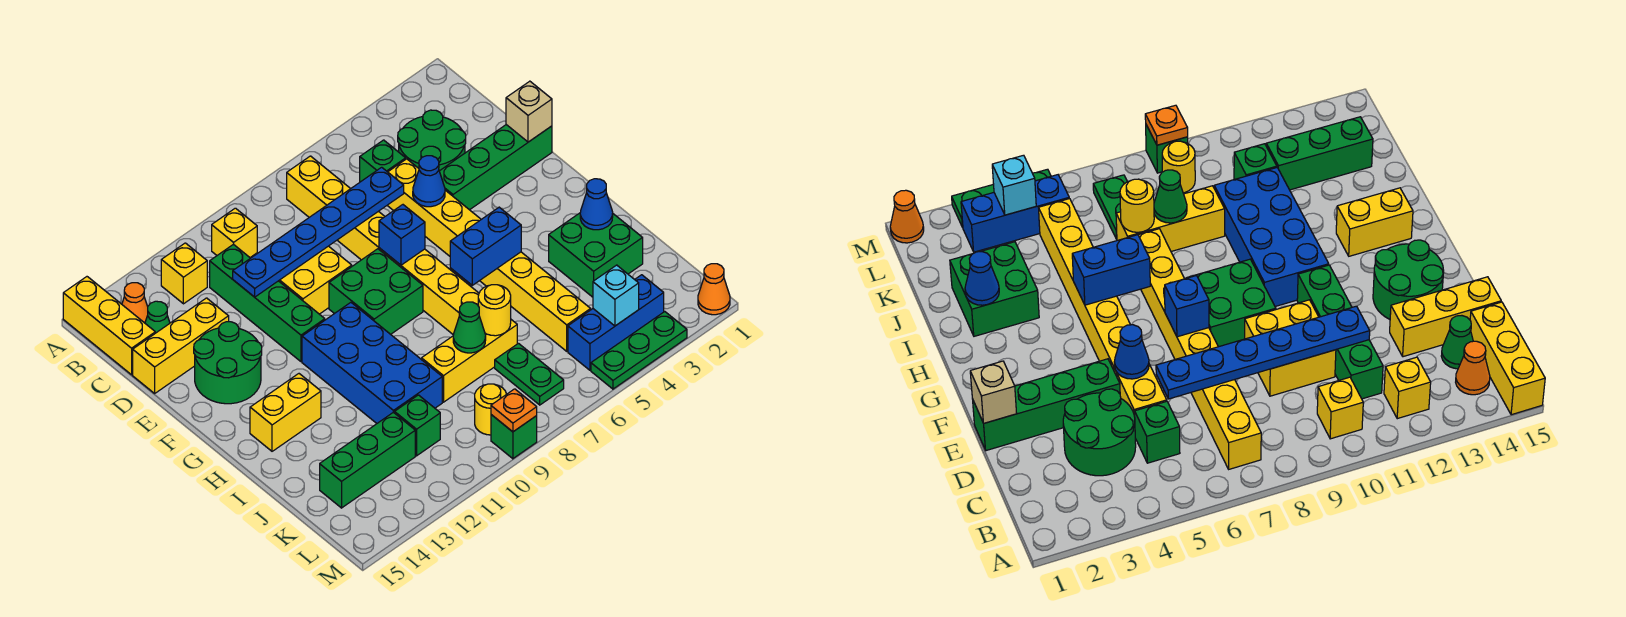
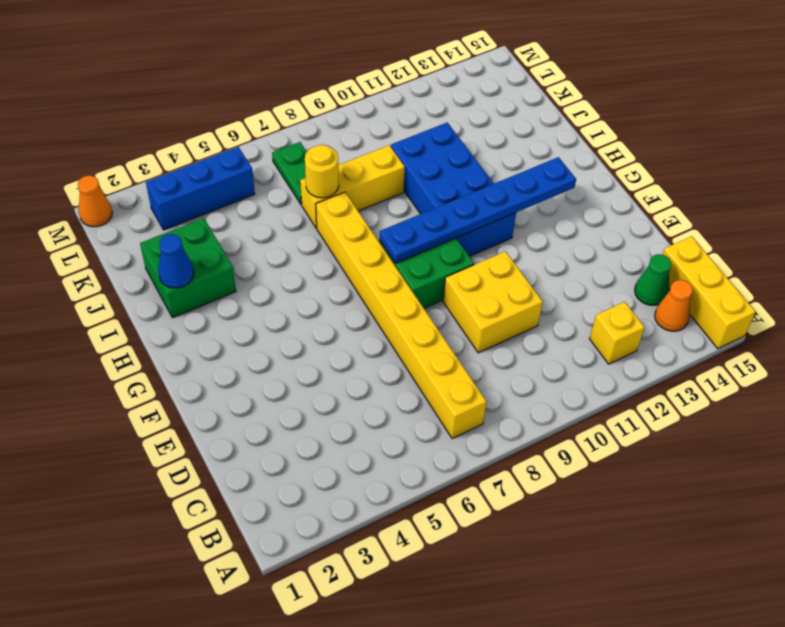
blue 1x6 plate [379,157,576,263] -> blue 1x6 plate moved to [233,167,404,297]
none -> yellow 1x1 brick [212,208,257,257]
none -> green 2x2 round brick [398,110,466,171]
none -> green 1x1 brick [360,140,406,182]
none -> green 1x4 brick [210,244,325,362]

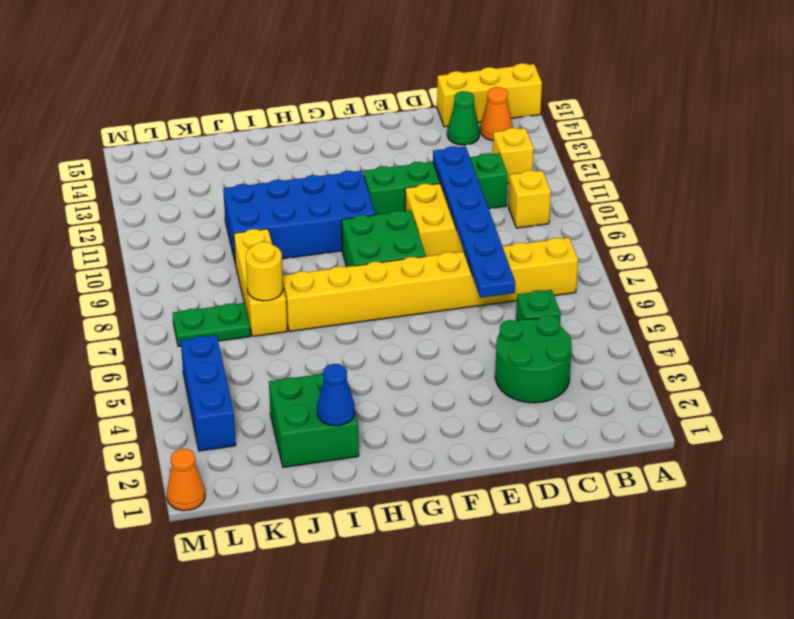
none -> yellow 1x8 brick [387,159,591,351]
none -> yellow 1x3 brick [133,298,229,393]
none -> green 1x4 brick [439,125,552,210]
none -> green 2x2 round brick [194,322,262,404]

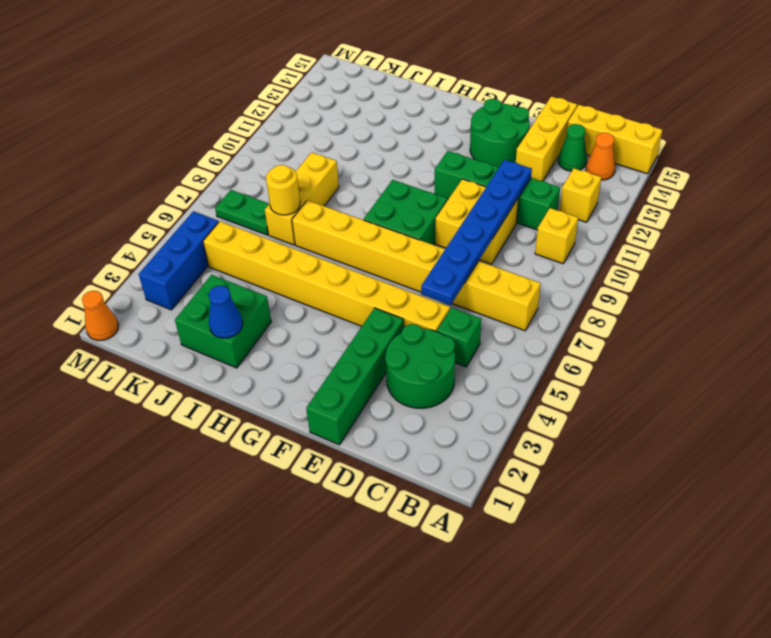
none -> blue 2x4 brick [302,303,442,423]
none -> yellow 1x2 brick [250,374,321,451]
none -> green 1x1 brick [395,395,440,456]
none -> green 1x3 brick [320,412,415,508]

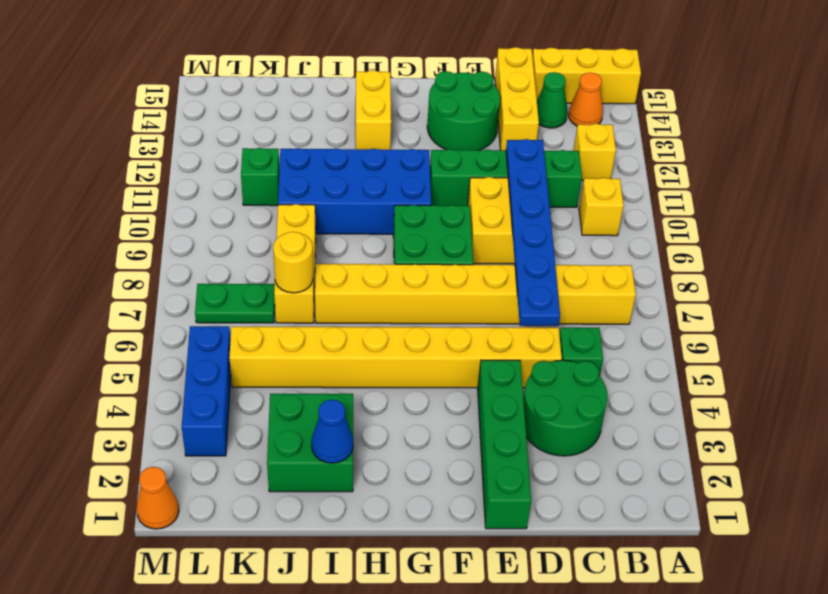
none -> green 1x3 brick [320,412,415,508]
none -> yellow 1x1 round brick [475,384,506,435]
none -> green 1x3 plate [591,312,687,389]
none -> green 1x1 brick [491,415,537,459]

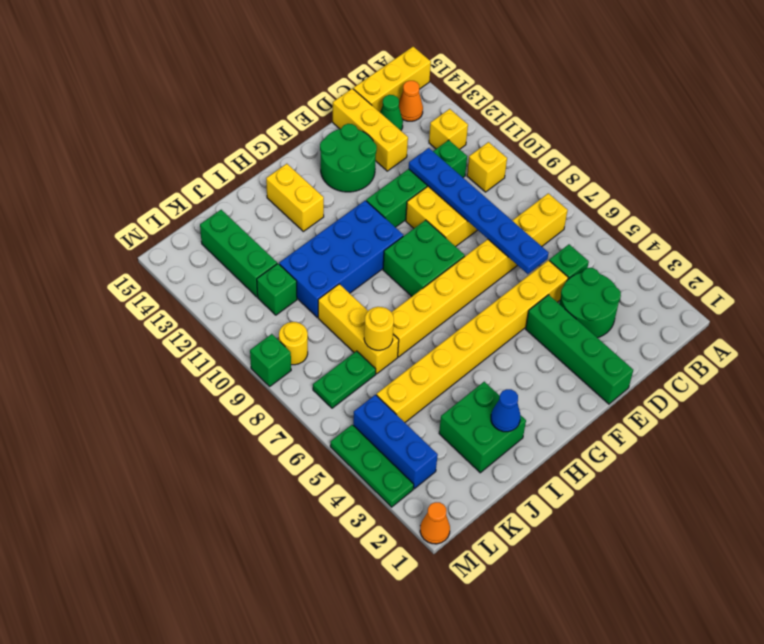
none -> tan 1x1 brick [506,81,552,142]
none -> blue 1x1 cone [413,156,445,207]
none -> blue 1x1 brick [379,205,425,265]
none -> blue 1x2 brick [450,207,521,285]

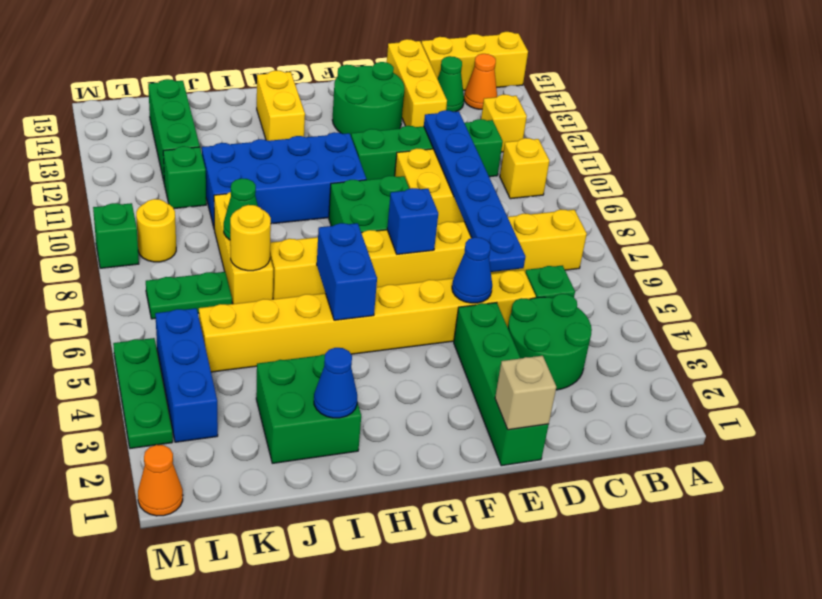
none -> cyan 1x1 brick [593,265,639,326]
none -> orange 1x1 plate [491,389,537,432]

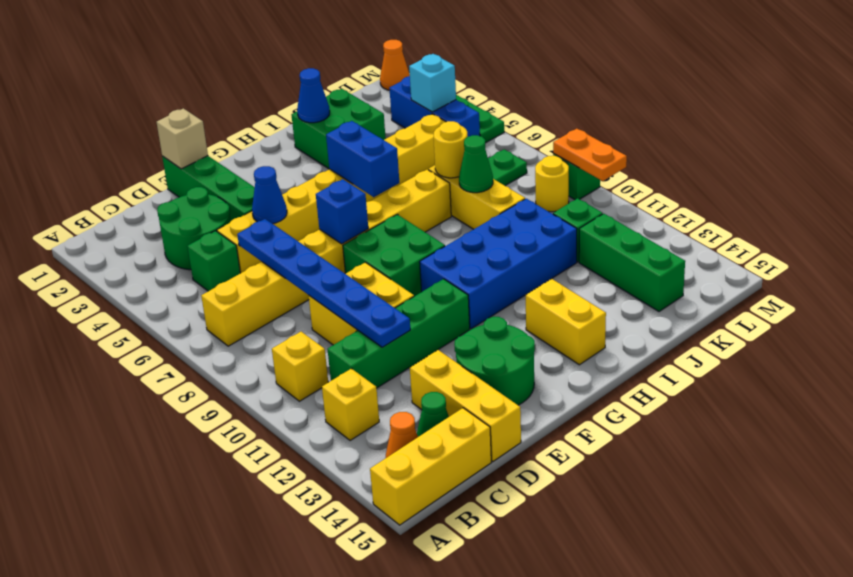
orange 1x2 plate [553,129,627,181] -> orange 1x1 plate [491,389,537,432]

